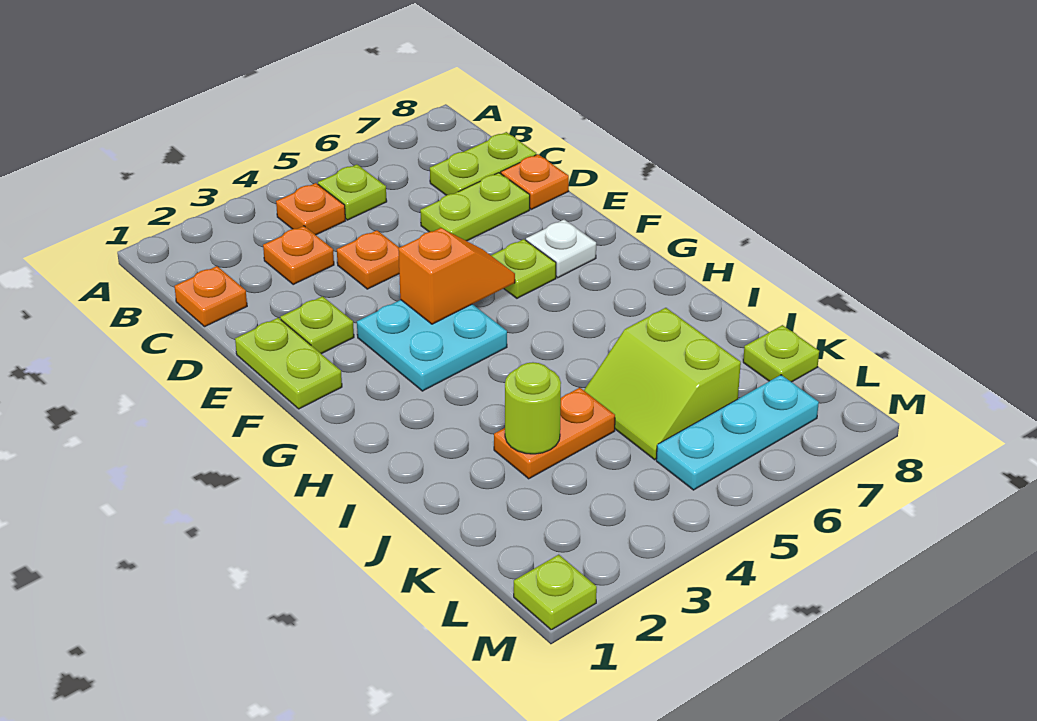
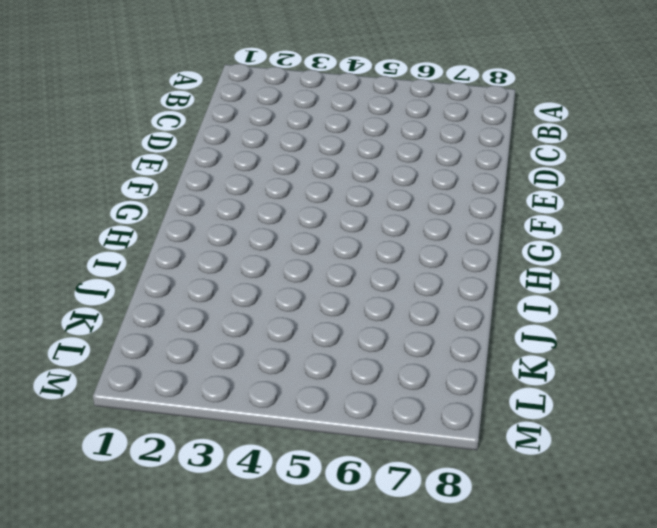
none -> orange 1x1 plate [276,183,345,235]
none -> lime 1x1 plate [318,164,387,220]
none -> orange 1x1 plate [174,266,247,326]

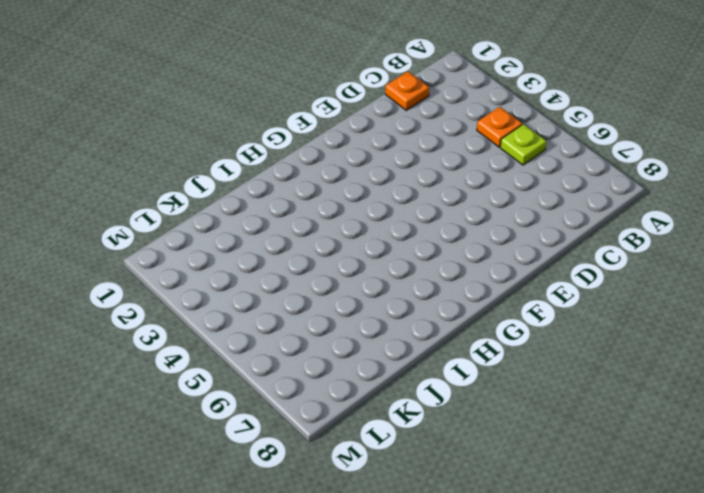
none -> orange 1x1 plate [263,226,334,284]
none -> lime 1x2 plate [430,132,536,195]
none -> orange 1x1 plate [337,230,399,289]

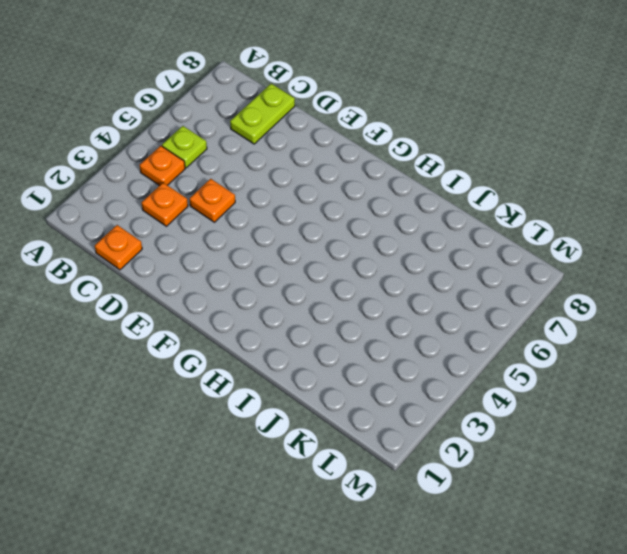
none -> lime 1x2 plate [420,173,530,241]
none -> orange 1x1 plate [501,154,569,209]
none -> lime 1x2 plate [235,318,342,409]

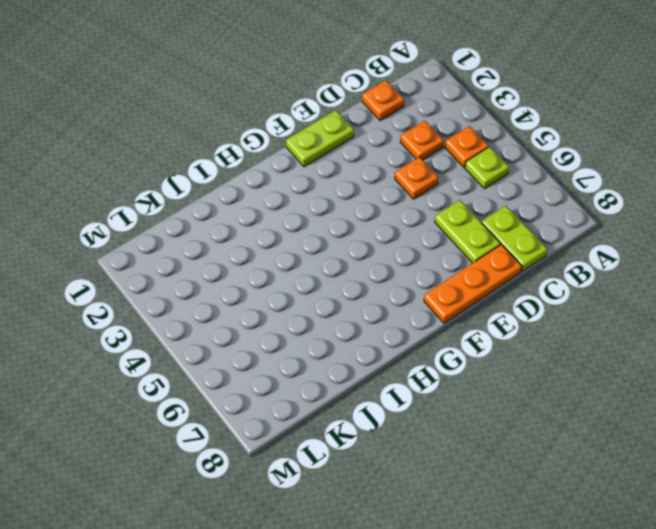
orange 1x3 plate [424,245,522,323] -> orange 1x1 plate [501,154,569,209]
none -> lime 1x1 plate [280,296,354,354]
none -> cyan 2x2 plate [357,300,507,391]
none -> lime 1x1 plate [491,239,556,298]

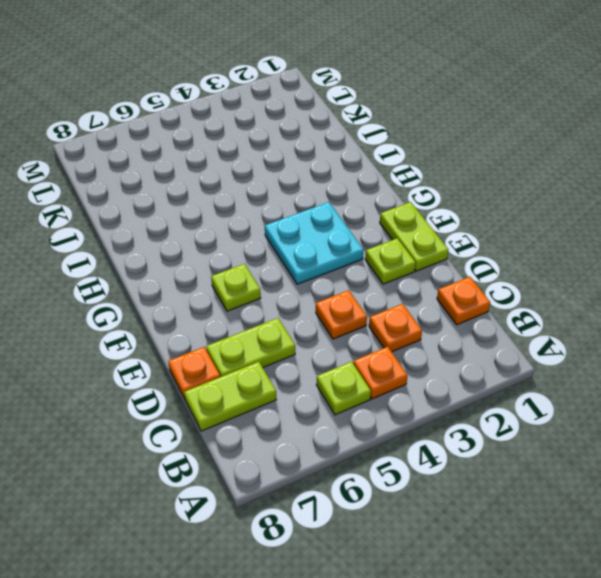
none -> white 1x1 plate [526,220,596,278]
none -> orange 1x2 plate [494,388,615,479]
none -> lime 2x2 slope [584,308,741,460]

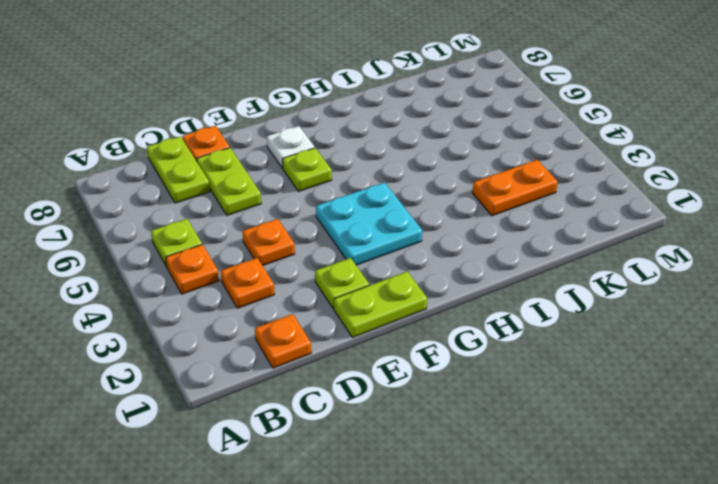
orange 1x2 plate [472,160,558,216] -> orange 1x2 plate turned to [494,388,615,479]
none -> lime 2x2 slope [584,308,741,460]
none -> lime 1x1 plate [743,325,819,382]
none -> cyan 1x3 plate [656,375,819,490]

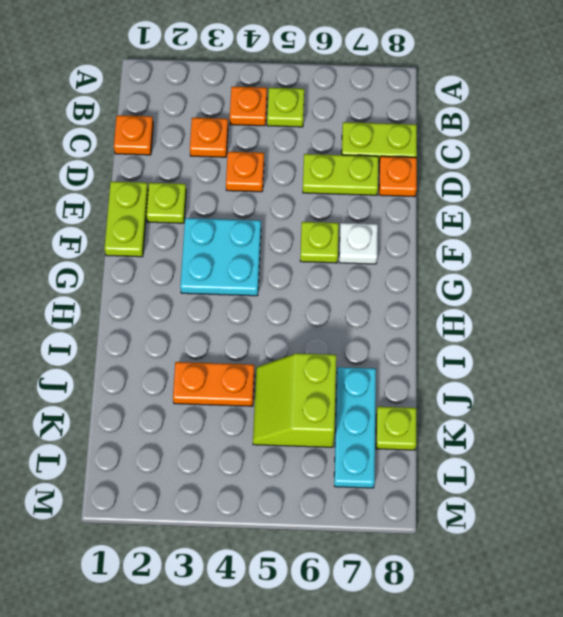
cyan 1x3 plate [334,367,376,488] -> cyan 1x3 plate turned to [656,375,819,490]
none -> lime 1x1 plate [514,555,597,630]
none -> orange 1x2 slope [398,228,515,324]
none -> lime 1x1 round brick [505,362,561,454]

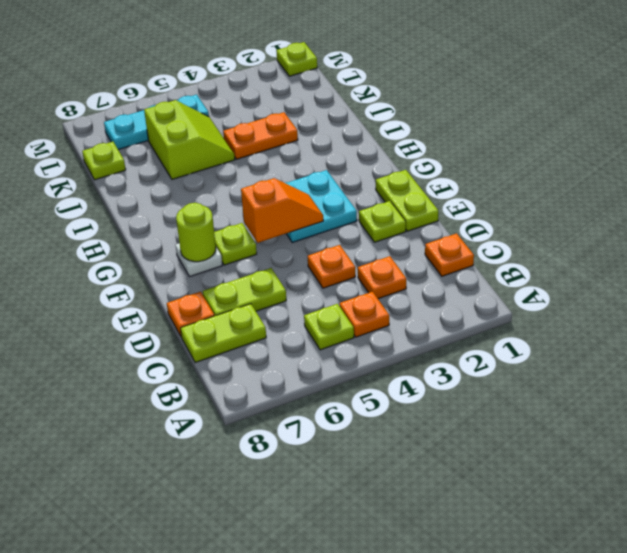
orange 1x2 slope [241,178,323,243] -> orange 1x2 slope turned to [398,228,515,324]
lime 1x1 round brick [176,203,216,262] -> lime 1x1 round brick moved to [505,362,561,454]

